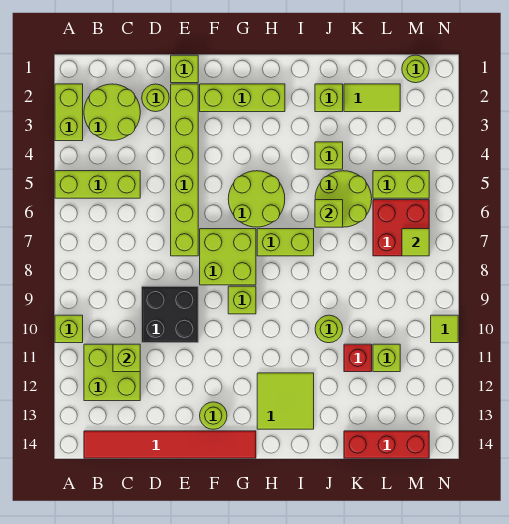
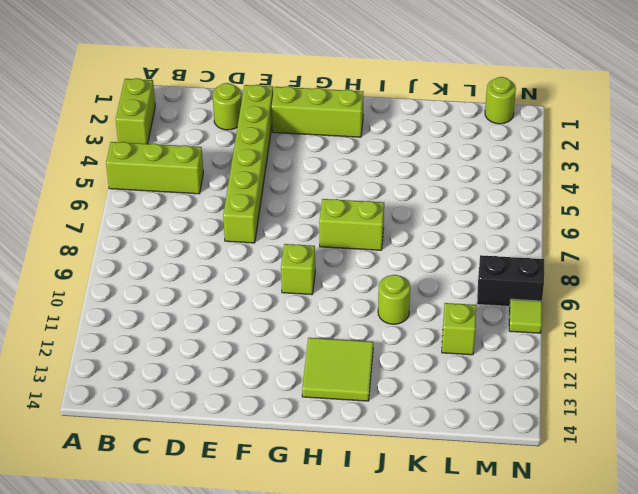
black 1x2 brick [477,255,544,306] -> none
none -> lime 1x1 brick [55,315,83,343]
none -> lime 2x2 round brick [84,84,140,140]
none -> lime 2x2 brick [84,344,140,401]
none -> red 1x6 tile [84,431,256,458]

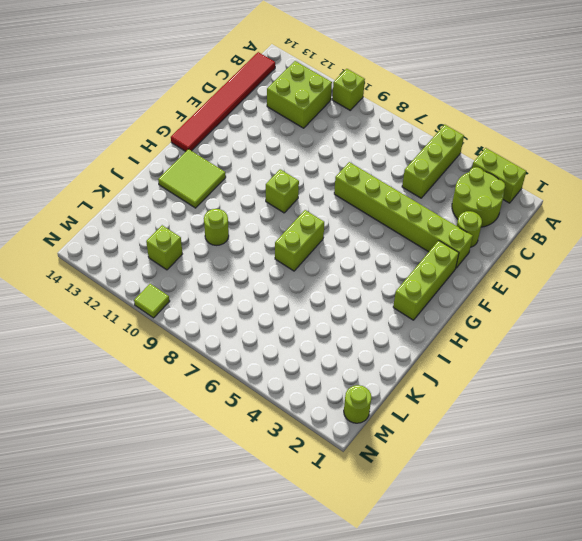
none -> black 2x2 brick [142,286,198,343]
none -> lime 1x1 brick [171,55,198,83]
none -> lime 2x2 brick [200,229,256,285]
none -> lime 1x1 round brick [200,402,227,429]

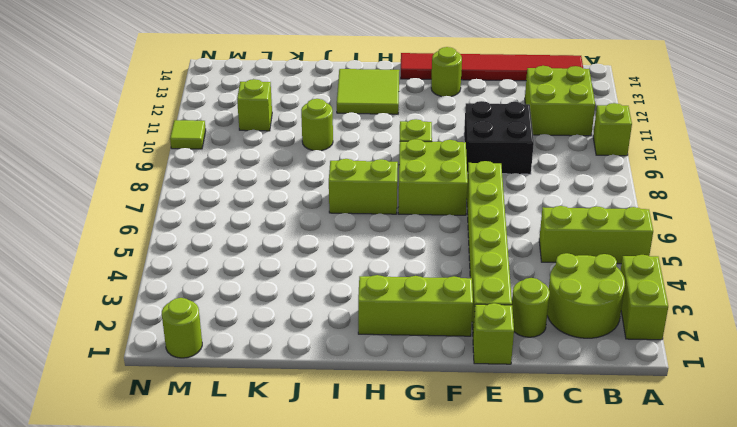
none -> lime 2x2 round brick [228,171,285,227]
none -> lime 1x1 brick [315,84,343,112]
none -> lime 1x1 brick [315,142,343,169]
none -> lime 2x2 round brick [315,171,372,227]

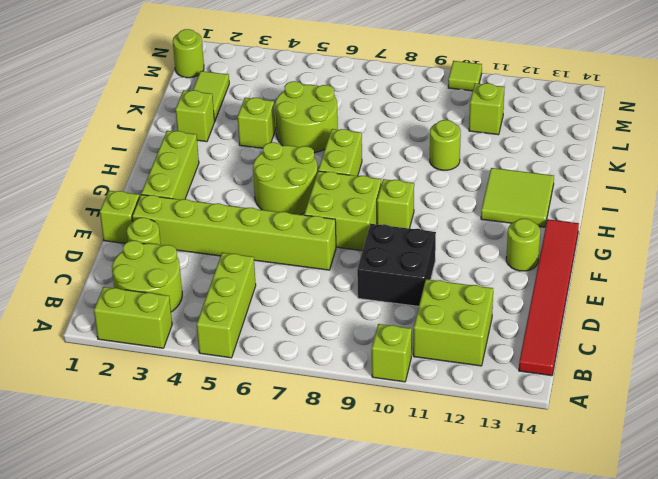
none -> red 1x1 brick [344,344,372,372]
none -> red 1x3 brick [344,431,429,458]
none -> lime 1x2 brick [373,171,429,198]
none -> red 2x2 brick [373,200,429,256]

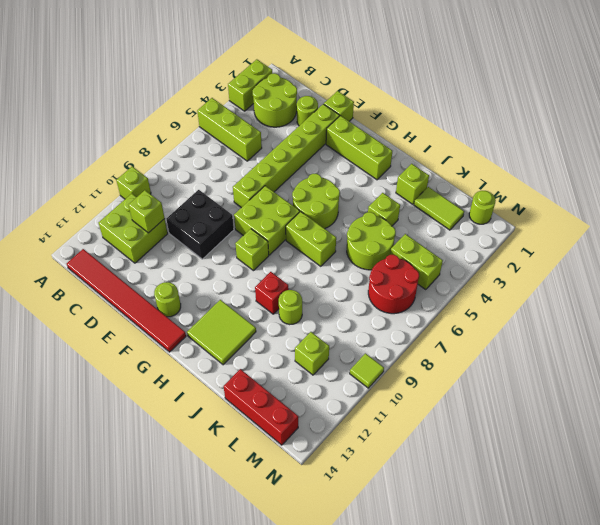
red 1x1 brick [255,272,289,314] -> red 1x1 brick moved to [344,344,372,372]
red 2x2 round brick [368,255,419,314] -> red 2x2 brick [373,200,429,256]
none -> lime 1x1 brick [315,200,343,227]
none -> lime 1x1 tile [402,229,429,256]

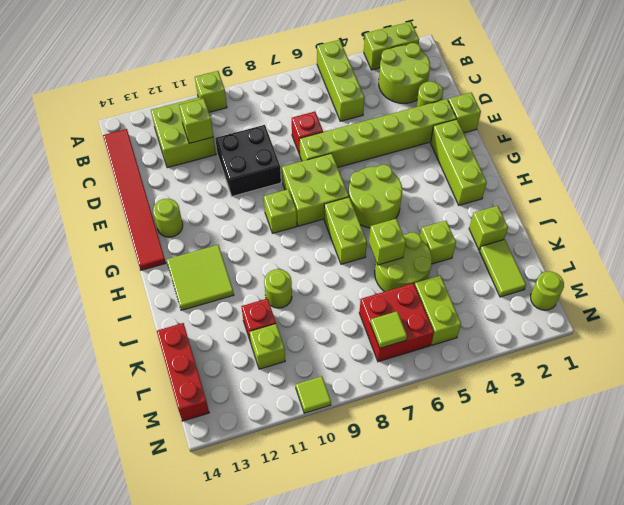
red 1x1 brick [292,112,323,155] -> none

